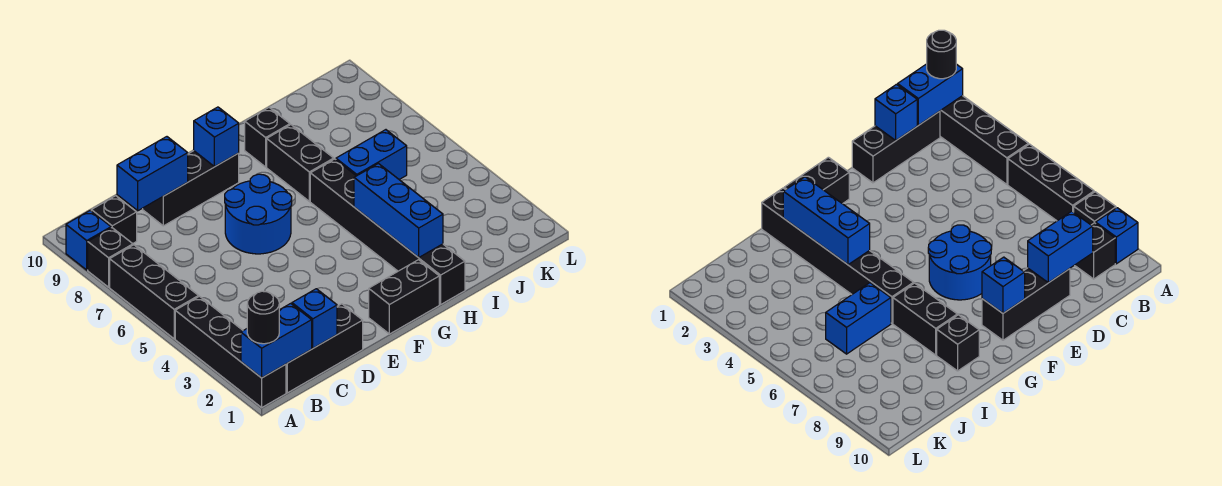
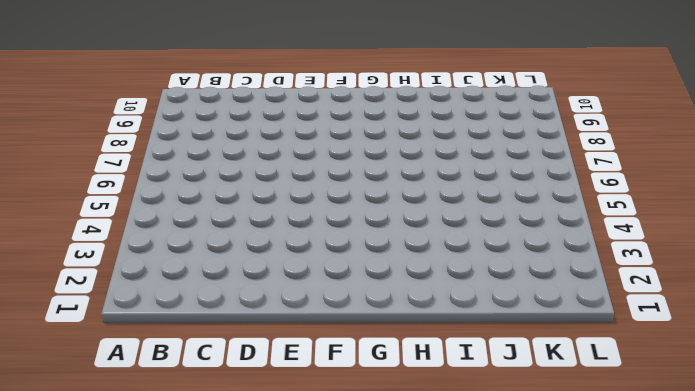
none -> black 1x4 brick [175,297,286,407]
none -> black 1x3 brick [110,245,199,339]
none -> black 1x1 brick [88,228,133,287]

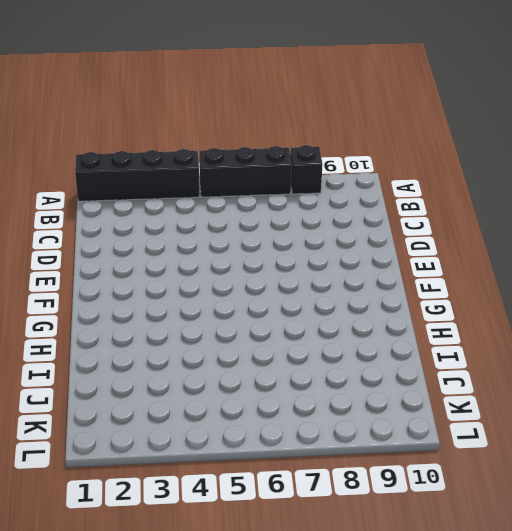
none -> blue 1x1 brick [66,211,111,270]
none -> black 1x3 brick [286,304,363,393]
none -> black 1x1 brick [91,196,137,244]

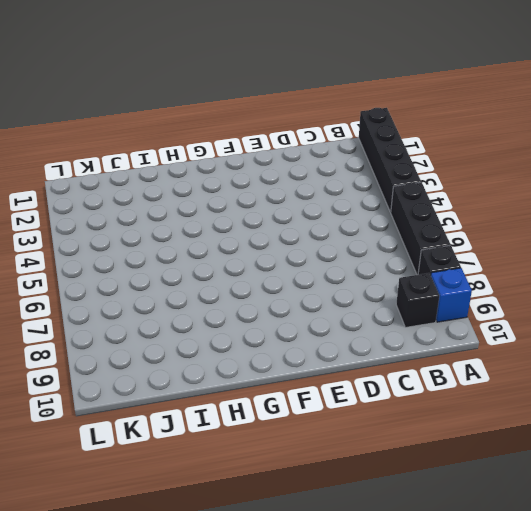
none -> black 1x3 brick [286,304,363,393]
none -> black 1x3 brick [143,151,239,226]
none -> blue 2x2 round brick [225,174,292,254]

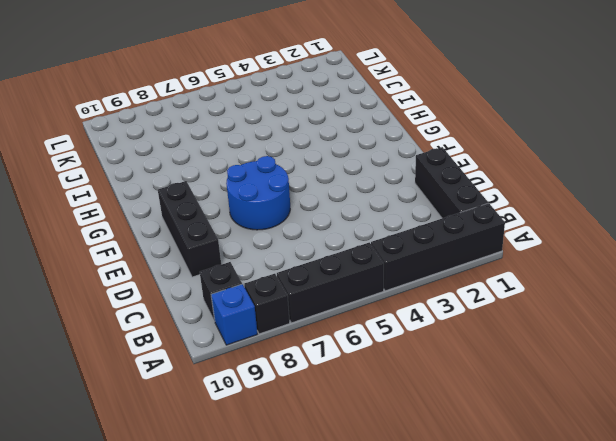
none -> black 1x2 brick [369,260,439,334]
none -> black 1x6 brick [310,159,465,304]
none -> black 1x2 brick [267,125,334,201]

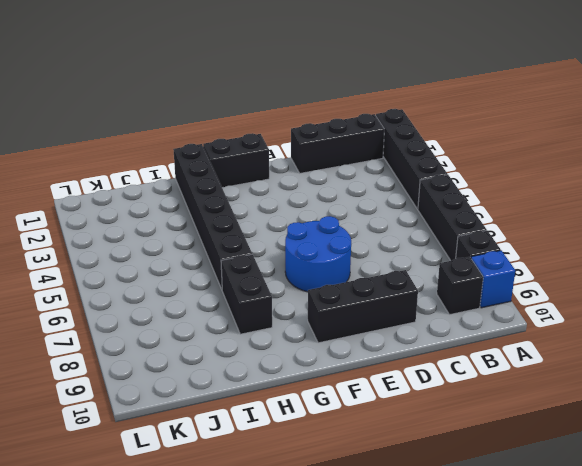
none -> black 1x1 brick [245,108,290,167]
none -> blue 1x2 brick [336,130,407,180]
none -> blue 1x2 brick [241,303,312,378]

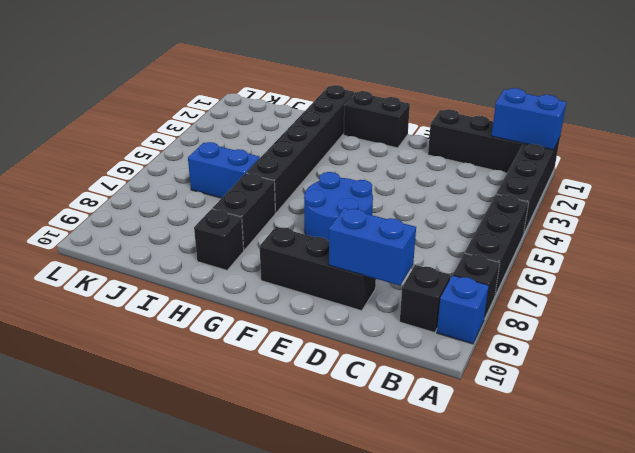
none -> blue 1x1 brick [292,289,337,348]
none -> blue 1x1 brick [194,107,239,167]
none -> blue 1x3 brick [354,164,443,258]

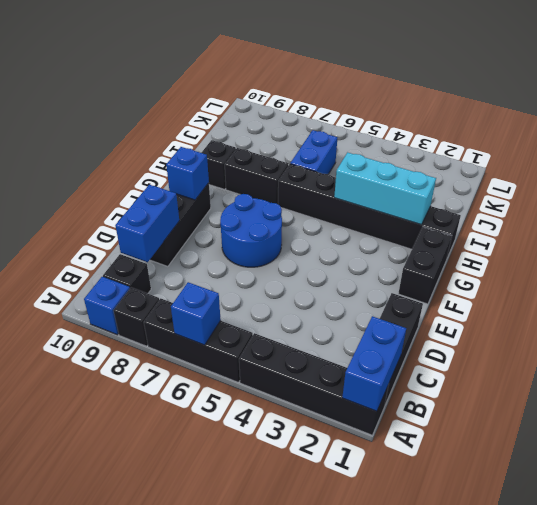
blue 1x1 brick [171,282,221,345] -> blue 1x1 brick moved to [292,289,337,348]
cyan 1x3 brick [334,152,436,225] -> blue 1x3 brick [354,164,443,258]
none -> black 1x1 round brick [247,291,279,344]

